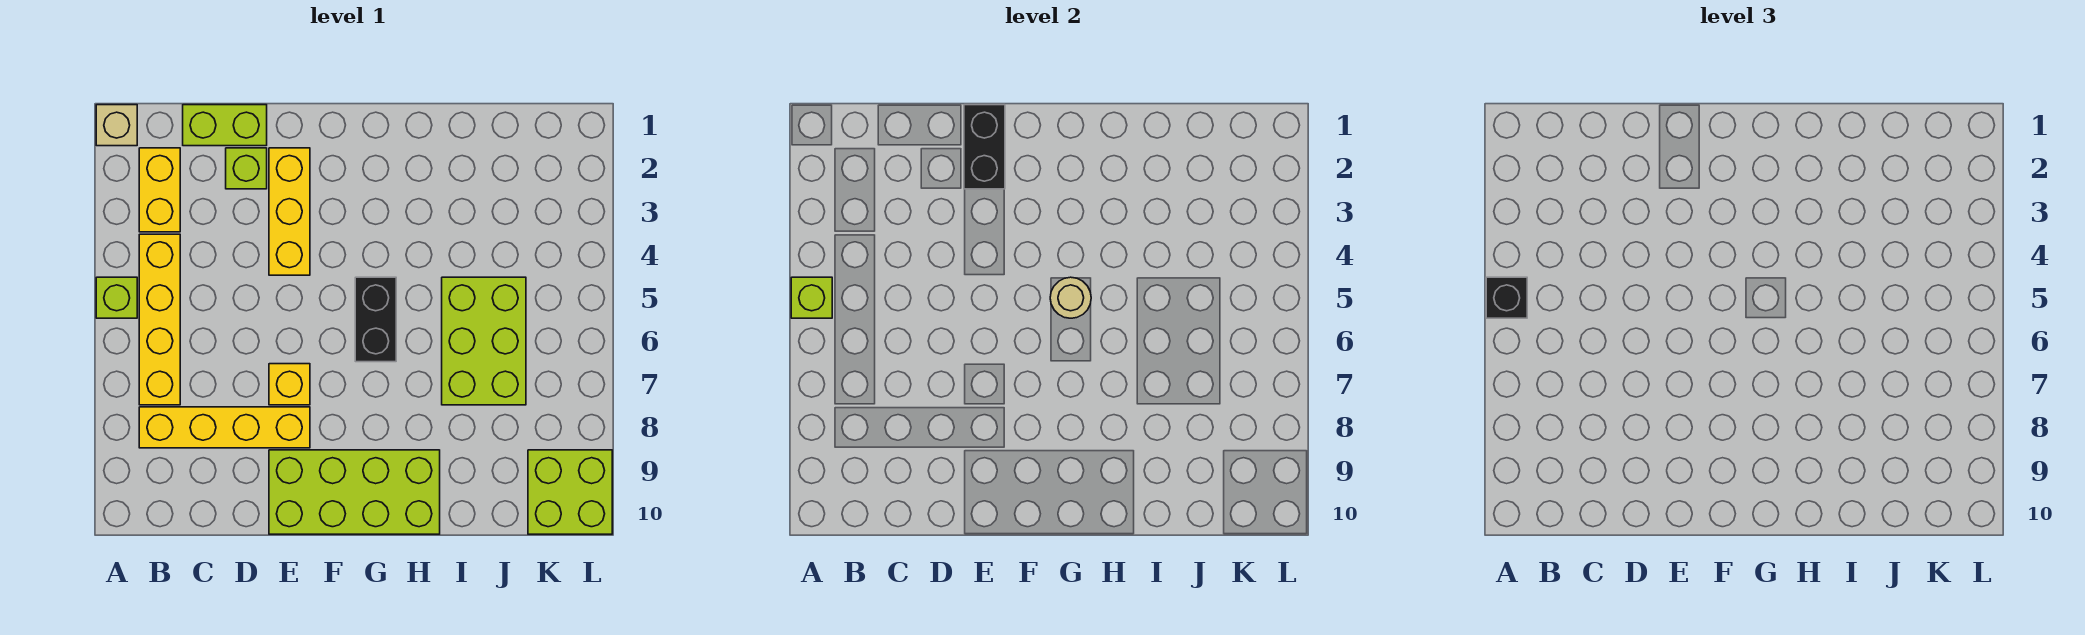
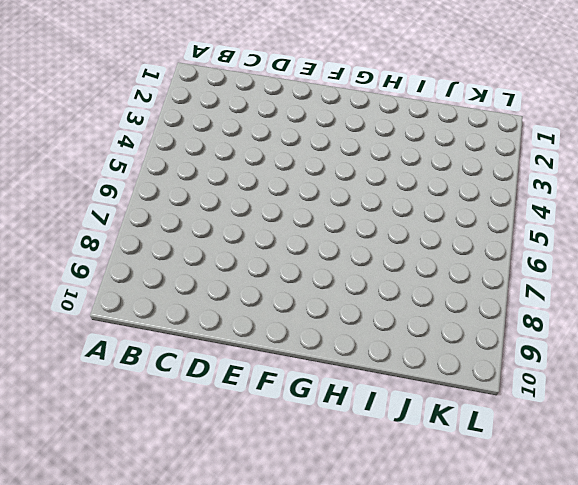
none -> tan 1x1 brick [96,105,137,146]
none -> lime 1x1 brick [96,277,137,318]
none -> yellow 1x2 brick [139,148,180,232]

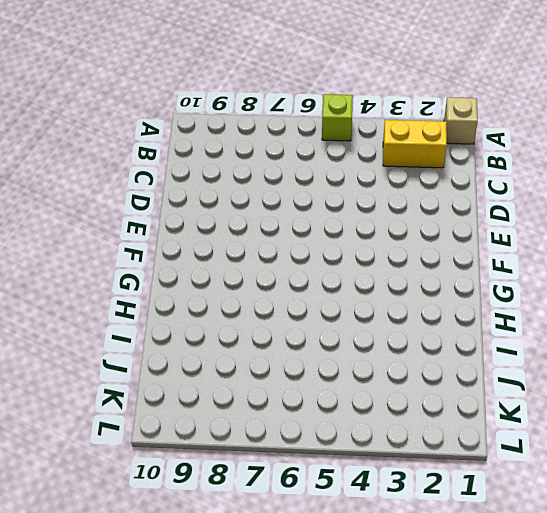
none -> yellow 1x4 brick [139,234,180,405]
none -> yellow 1x4 brick [139,407,310,448]
none -> lime 1x2 brick [183,105,267,146]

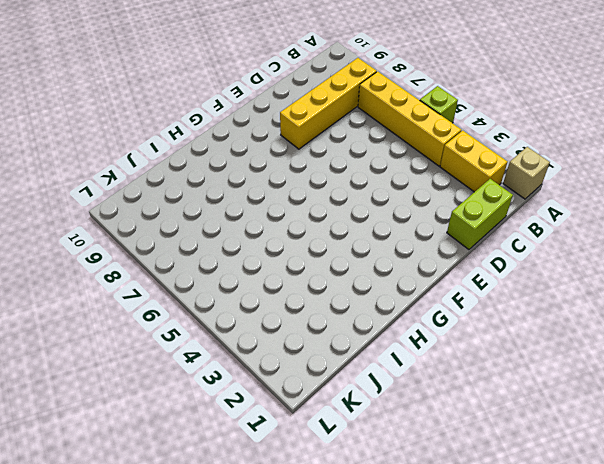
none -> lime 1x1 brick [226,148,267,189]
none -> yellow 1x3 brick [269,148,310,275]
none -> yellow 1x1 brick [269,364,310,405]

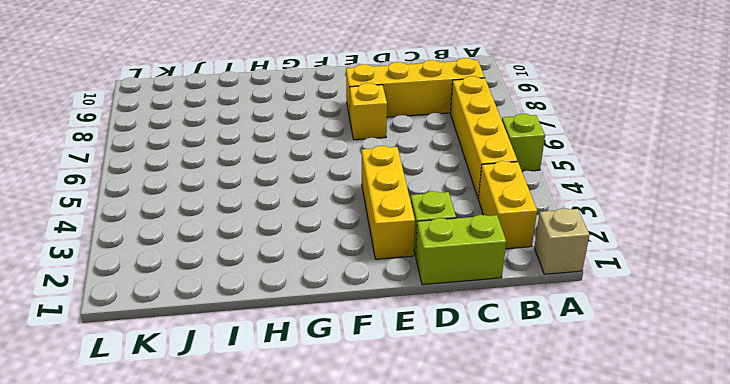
none -> lime 2x4 brick [269,450,440,534]
none -> black 1x2 brick [355,277,396,362]
none -> lime 2x3 brick [442,277,526,405]

